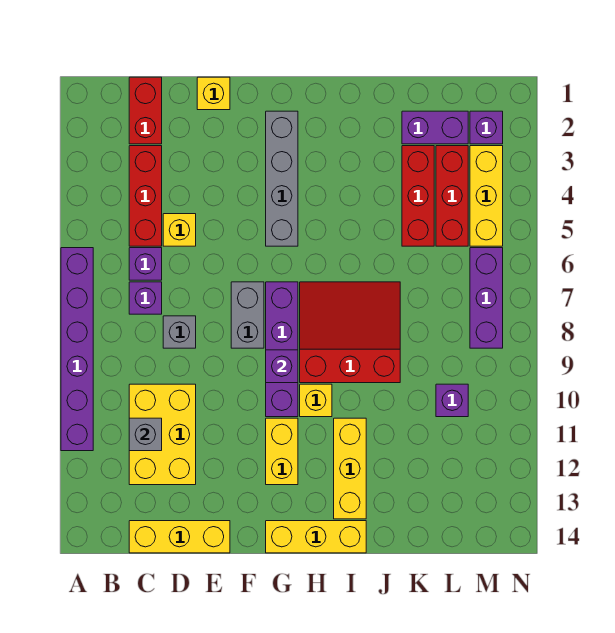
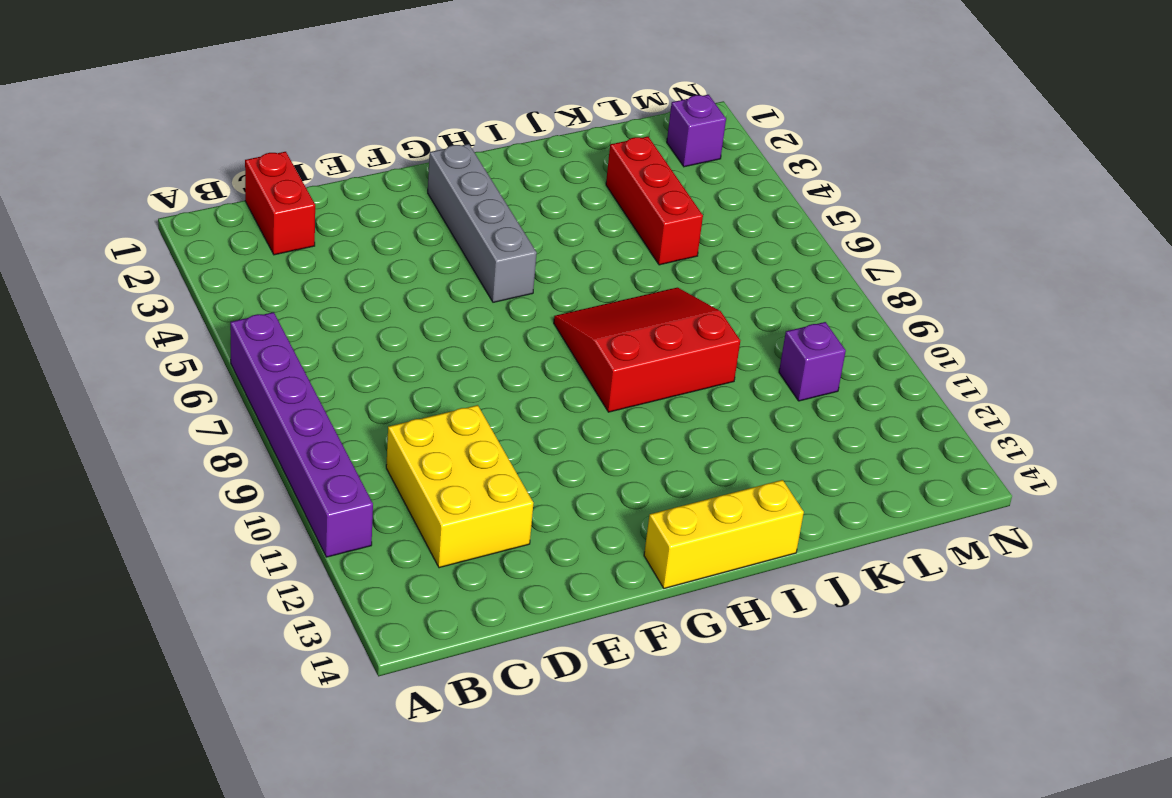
none -> red 1x3 brick [129,146,162,246]
none -> purple 1x1 brick [129,248,162,280]
none -> purple 1x1 brick [129,282,162,314]

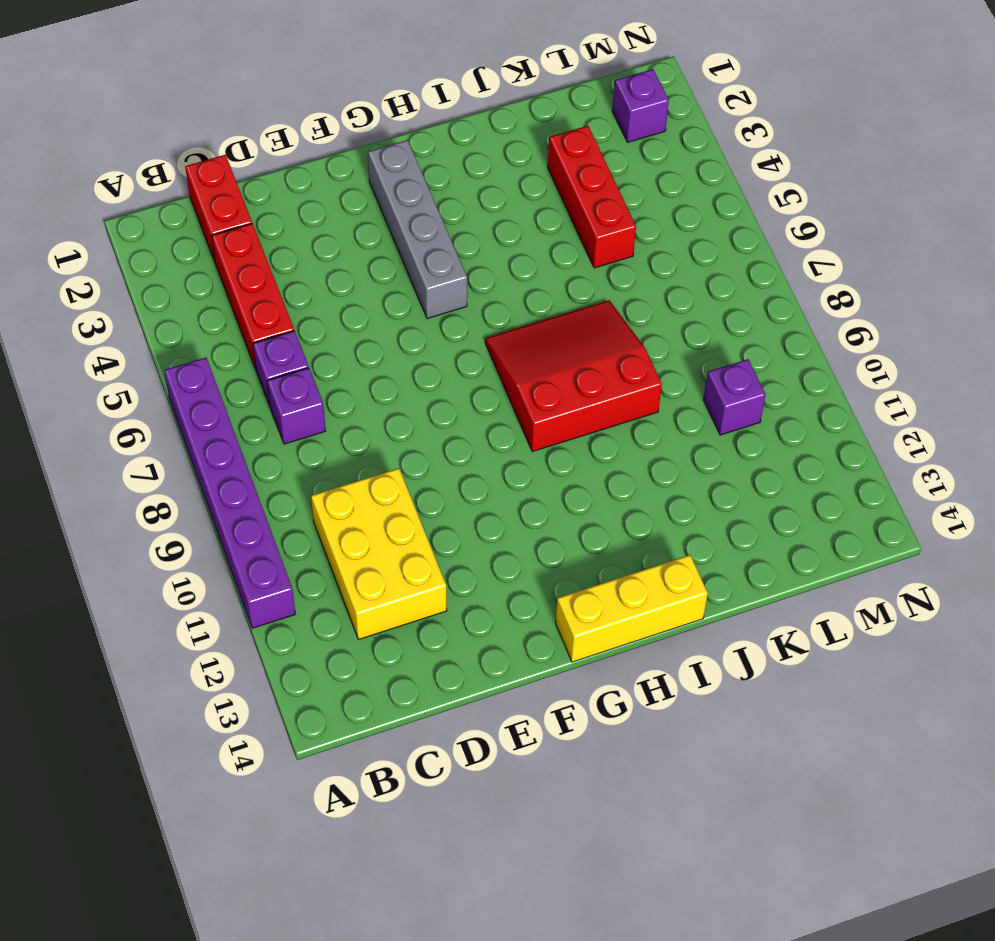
none -> yellow 1x3 brick [129,521,230,553]
none -> yellow 1x1 brick [163,214,196,246]
none -> grey 1x1 brick [163,316,196,348]

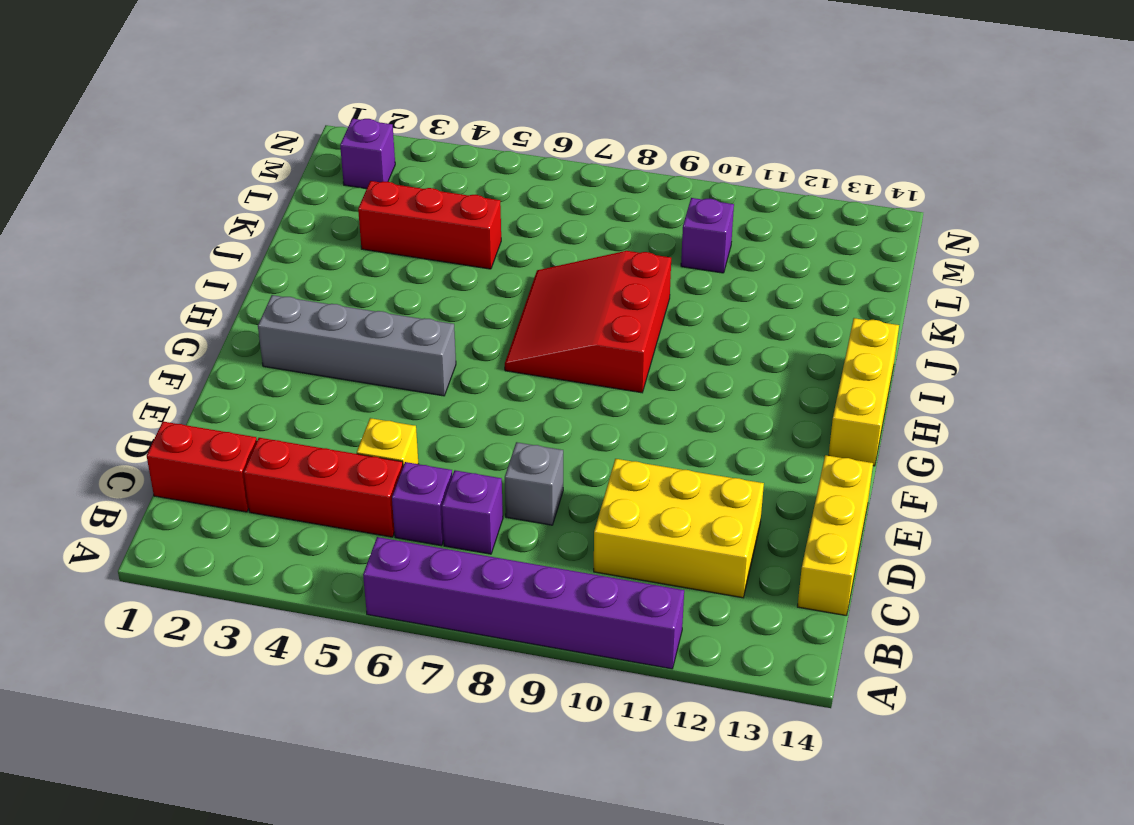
none -> yellow 1x1 brick [197,77,230,110]
none -> grey 1x2 brick [231,282,264,348]
none -> purple 1x4 brick [266,282,298,417]

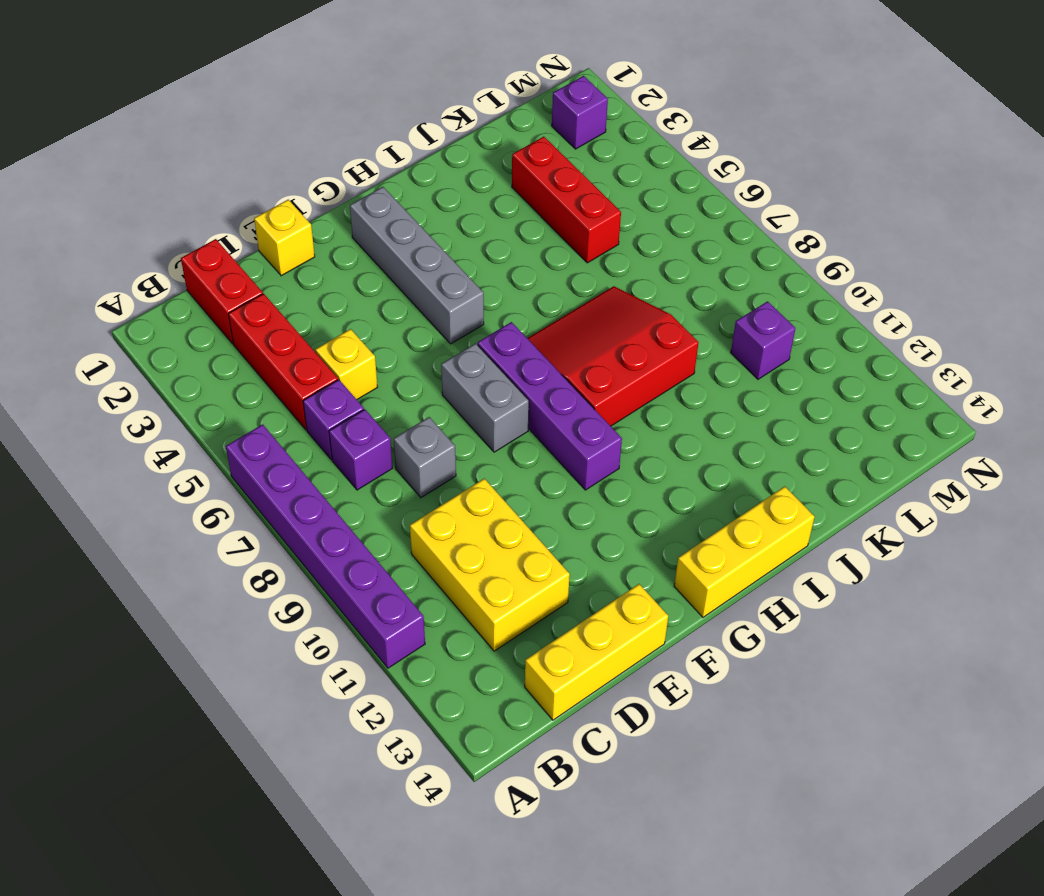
none -> yellow 1x2 brick [266,418,298,485]
none -> yellow 1x1 brick [300,384,332,417]
none -> yellow 1x3 brick [334,418,366,519]

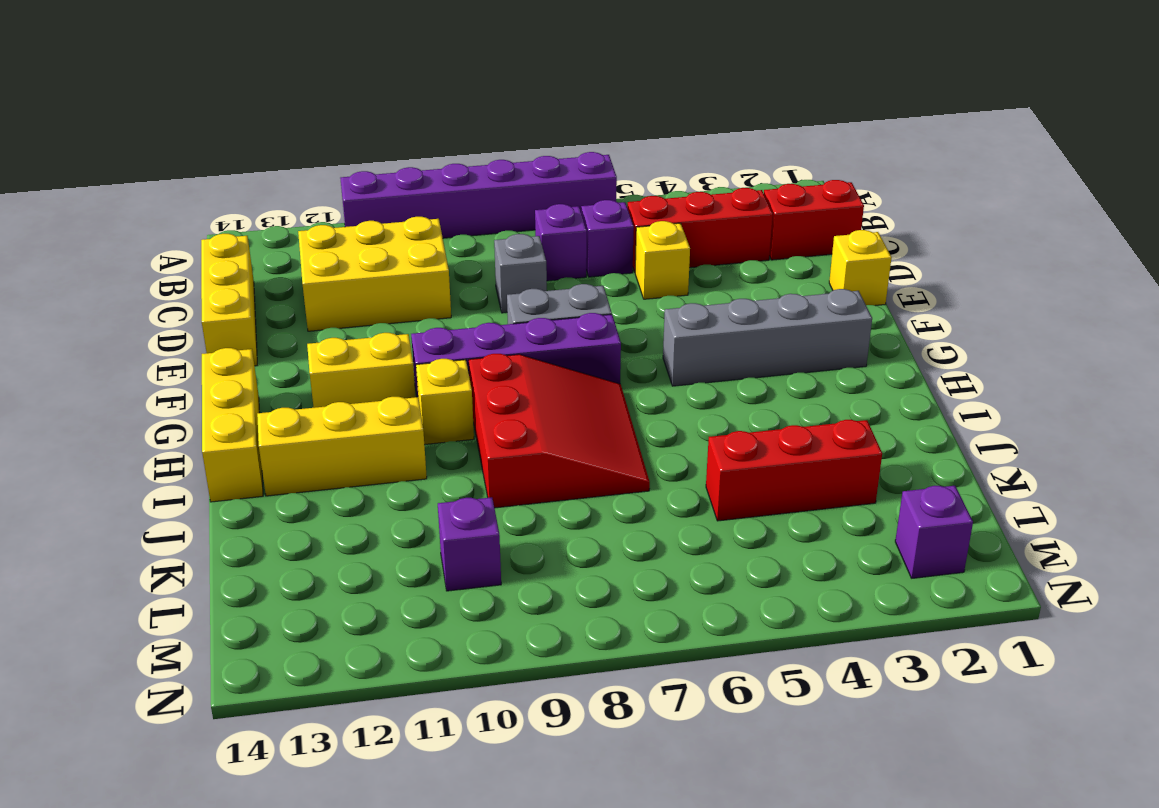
none -> purple 1x2 brick [402,111,468,144]
none -> red 1x3 brick [436,146,468,246]
none -> yellow 1x3 brick [470,146,503,246]

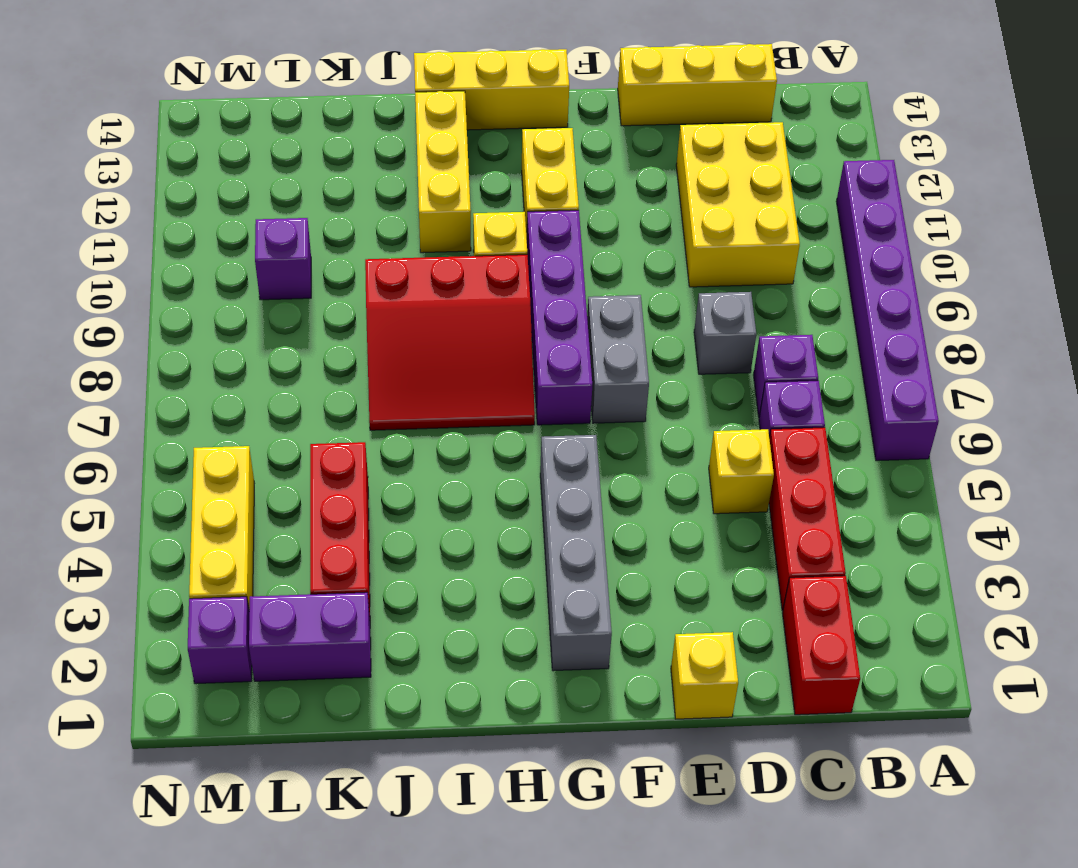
none -> red 1x3 brick [436,146,468,246]
none -> purple 1x3 brick [470,248,503,348]
none -> grey 1x1 brick [129,418,162,451]

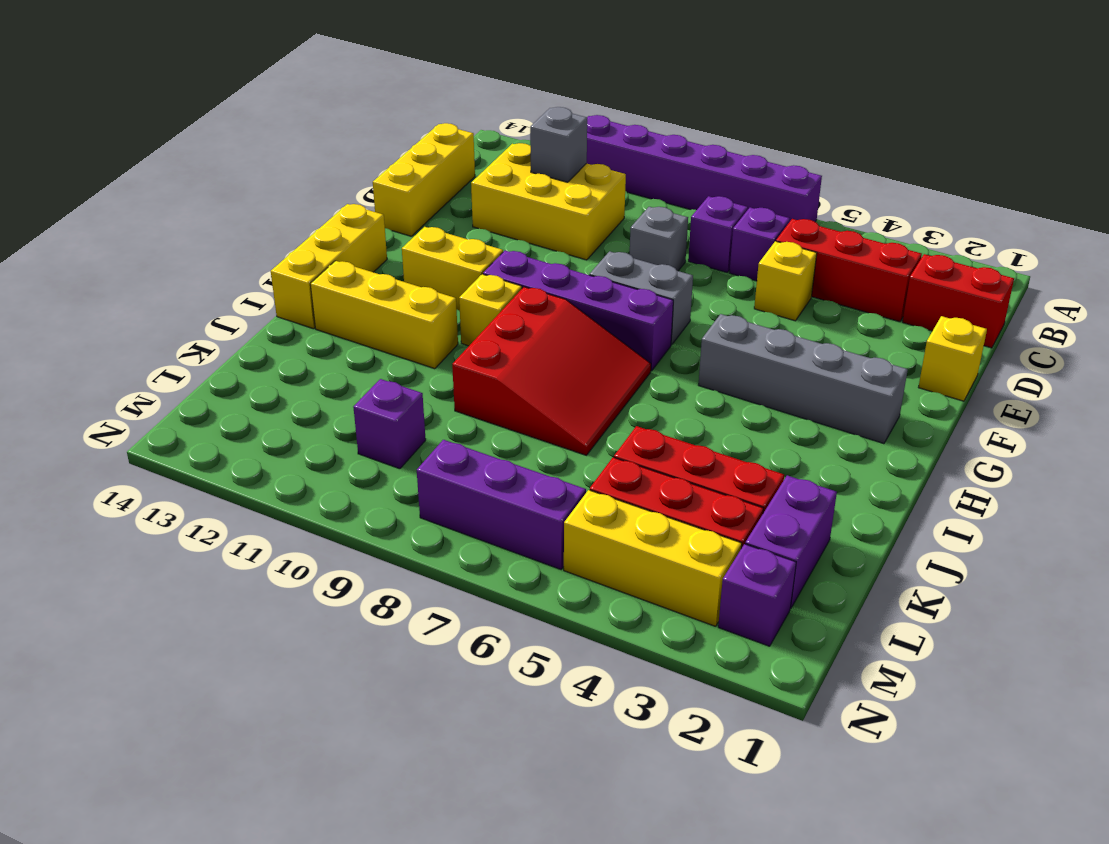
none -> purple 1x1 brick [266,350,298,383]

